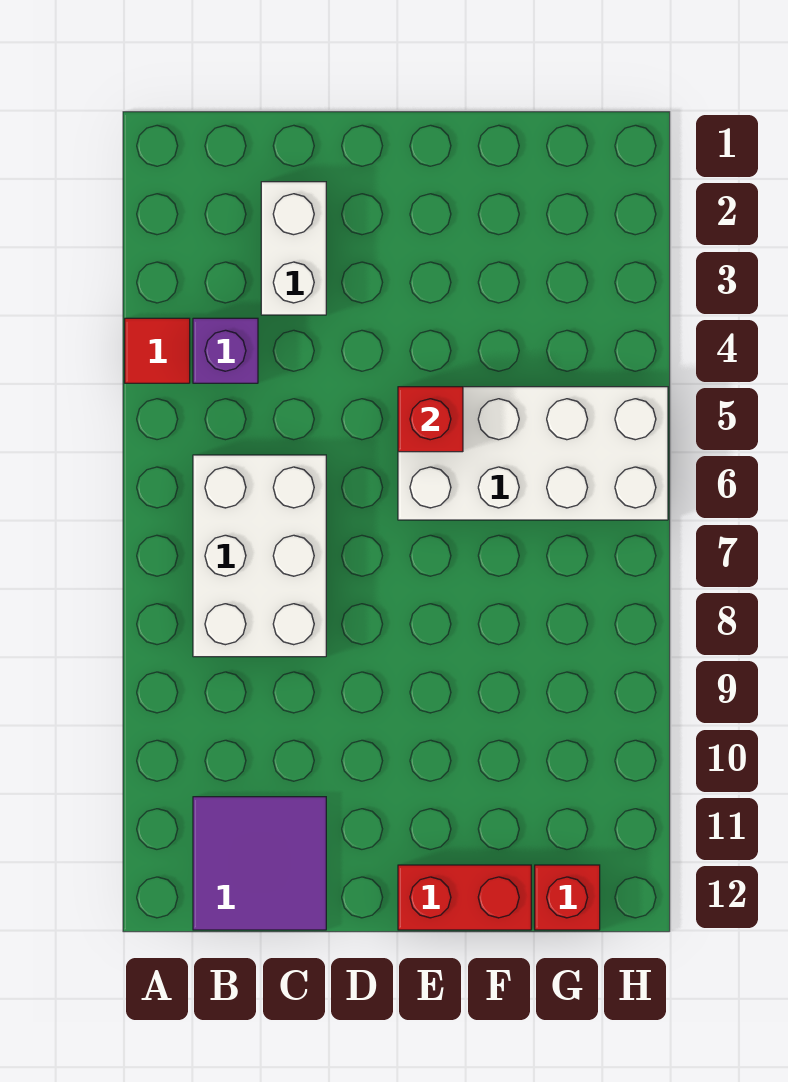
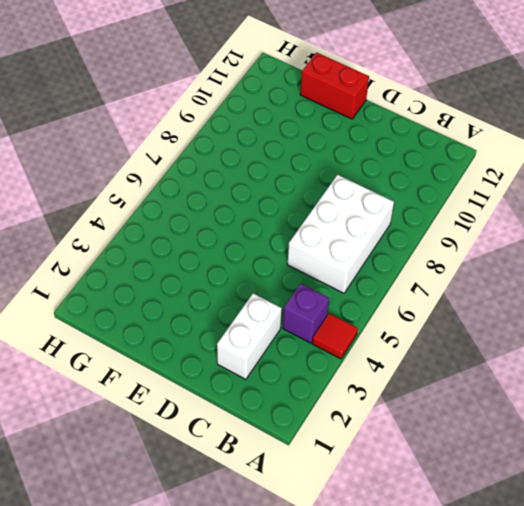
none -> purple 2x2 tile [193,797,326,930]
none -> white 2x4 brick [398,387,668,520]

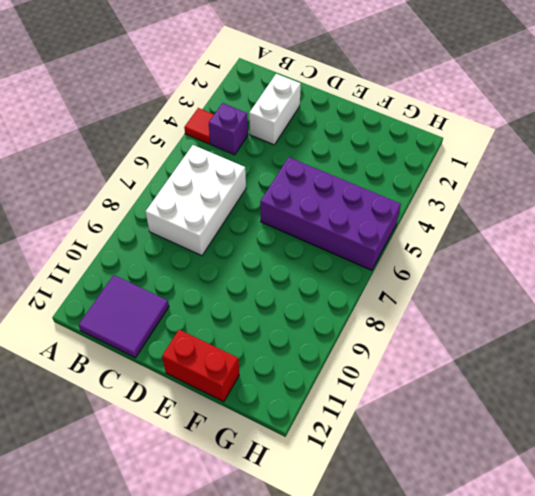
purple 2x4 brick [260,157,401,270] -> white 2x4 brick [398,387,668,520]
none -> red 1x1 brick [535,865,600,930]
none -> red 1x1 brick [398,387,463,452]

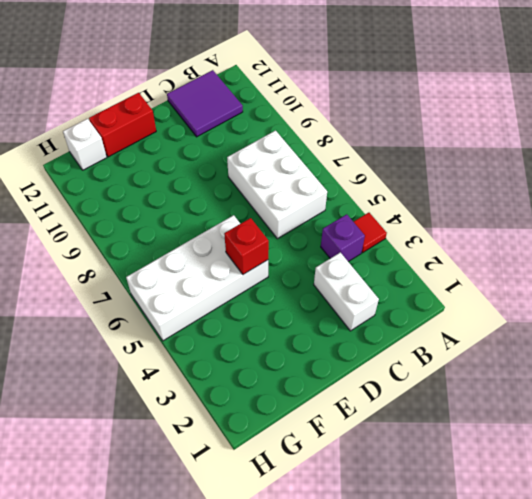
white 1x1 brick [63,119,107,170] -> red 1x1 brick [535,865,600,930]

